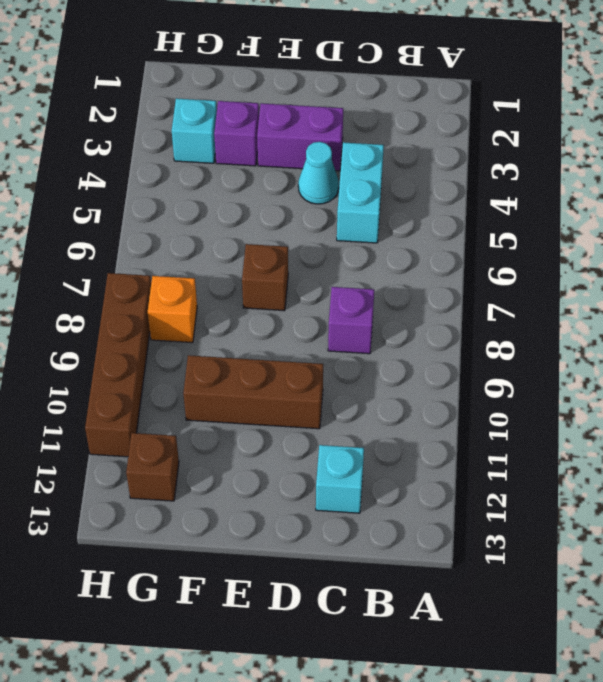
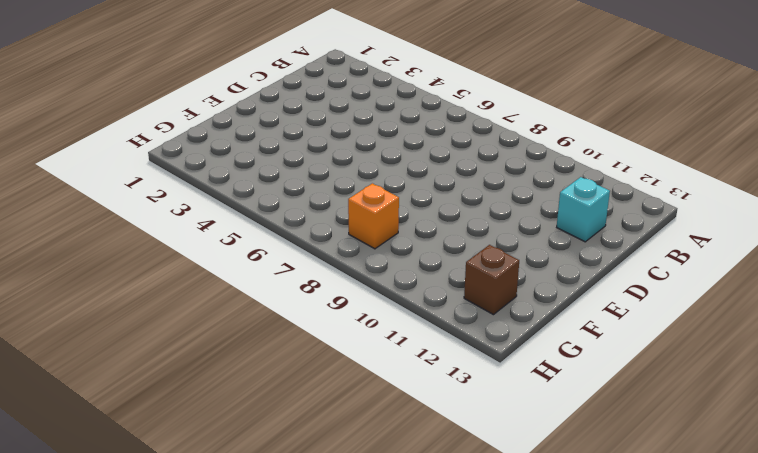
none -> cyan 1x2 brick [337,142,384,243]
none -> purple 1x1 brick [328,287,374,354]
none -> purple 1x2 brick [257,103,343,171]

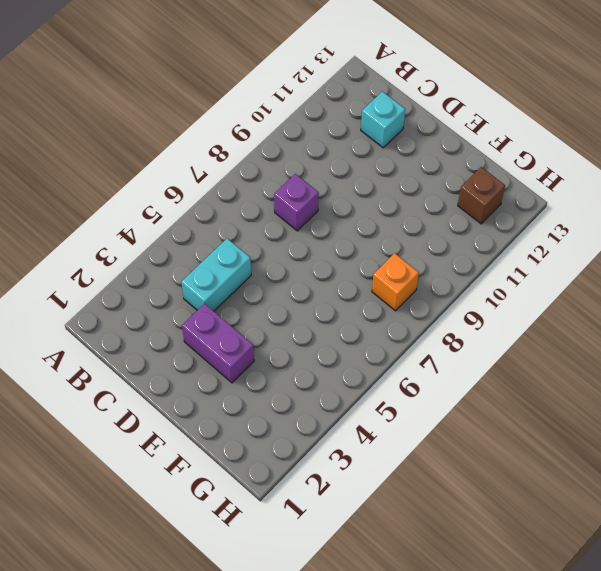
none -> cyan 1x1 cone [298,142,339,204]
none -> brown 1x3 brick [183,355,323,429]
none -> brown 1x1 brick [242,244,288,311]

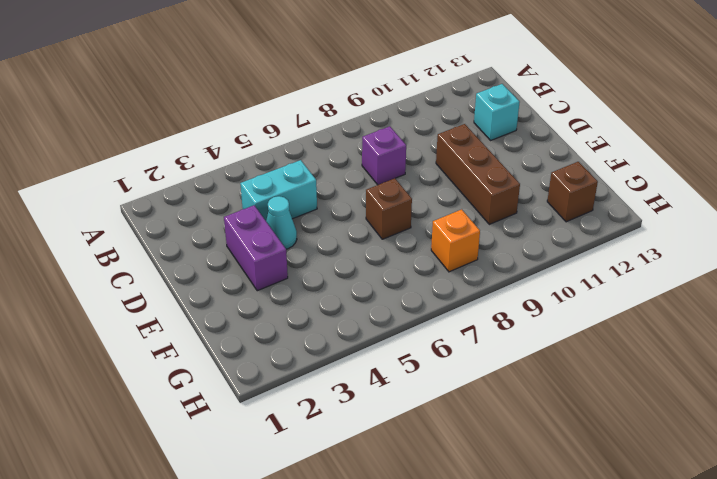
none -> purple 1x1 brick [214,101,259,166]
none -> cyan 1x1 brick [172,98,217,163]
none -> brown 1x4 brick [85,273,151,457]

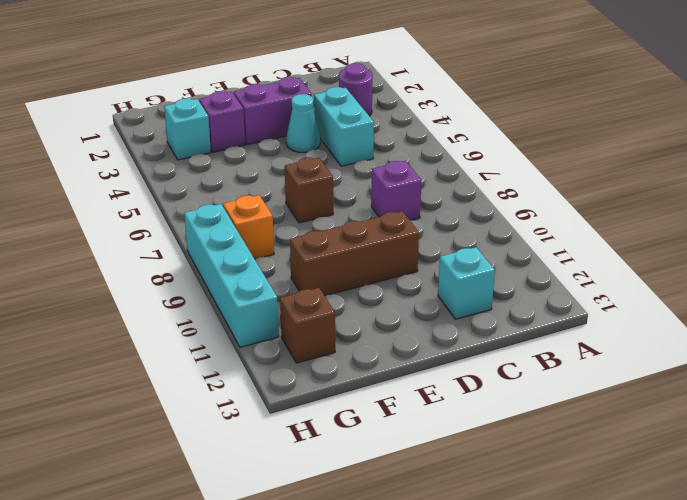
purple 1x1 round brick [339,63,373,116] -> none
cyan 1x4 brick [184,204,279,347] -> brown 1x4 brick [85,273,151,457]

